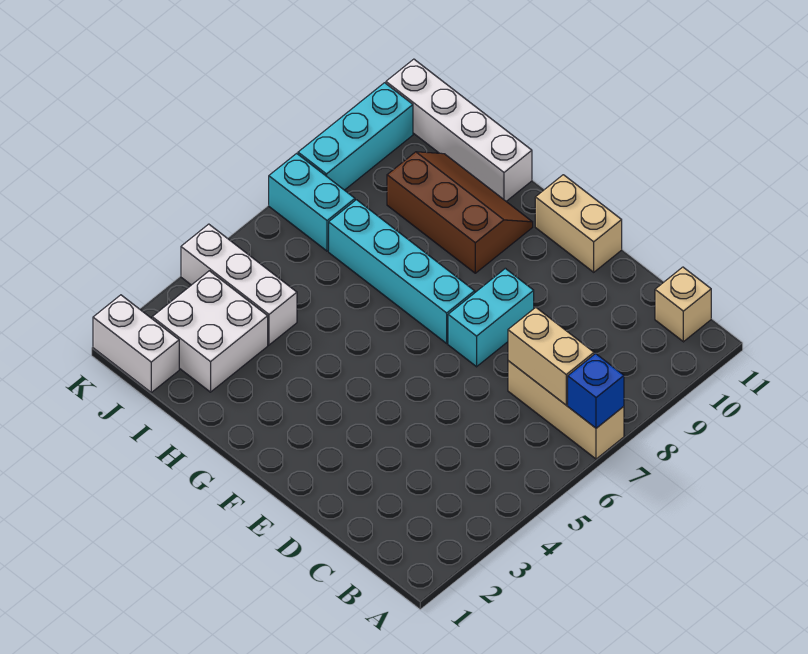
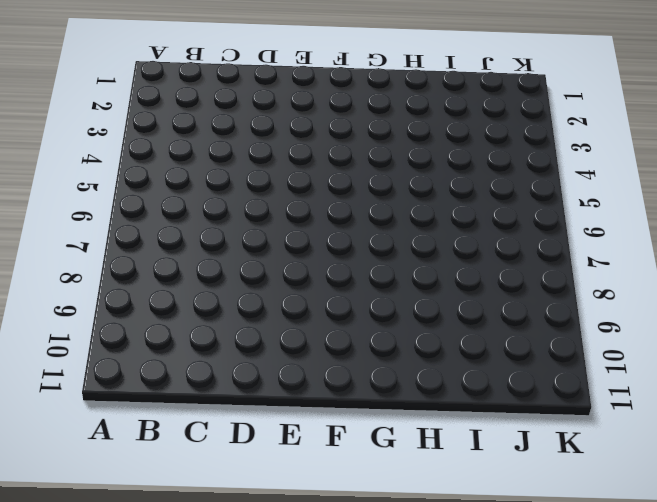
none -> tan 1x3 brick [508,361,624,459]
none -> tan 1x1 brick [655,267,711,342]
none -> cyan 1x2 brick [448,268,534,367]

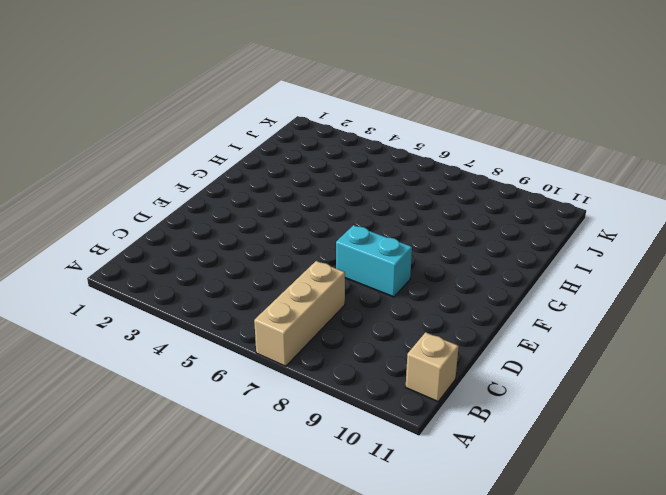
none -> tan 1x2 brick [535,175,622,272]
none -> cyan 1x4 brick [329,200,475,343]
none -> brown 2x3 slope [387,152,533,273]

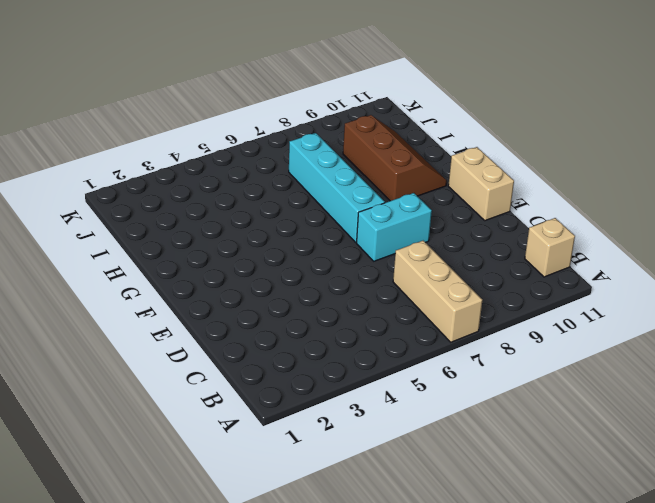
none -> white 1x4 brick [386,59,532,201]
none -> white 2x2 brick [152,271,268,392]
none -> white 1x3 brick [181,224,297,345]

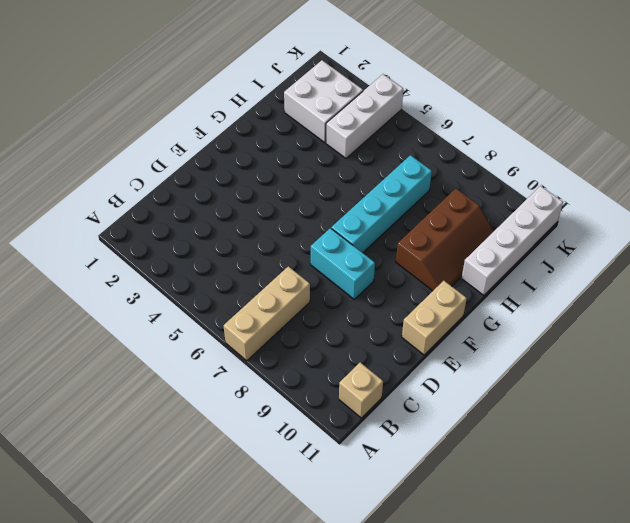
none -> white 1x2 brick [93,295,179,392]
none -> cyan 1x2 brick [269,153,355,251]
none -> cyan 1x3 brick [298,83,413,190]

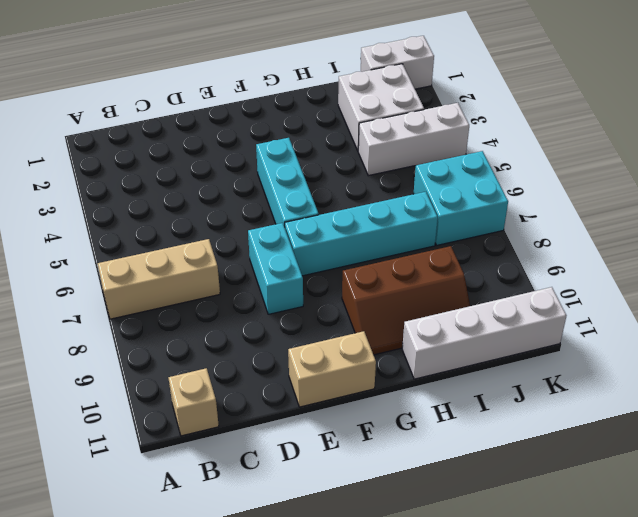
cyan 1x3 brick [256,138,319,227] -> cyan 1x3 brick moved to [298,83,413,190]
cyan 2x2 brick [414,151,508,245] -> cyan 1x2 brick [269,153,355,251]
none -> blue 1x1 brick [568,353,624,428]
none -> tan 1x2 brick [508,307,594,405]

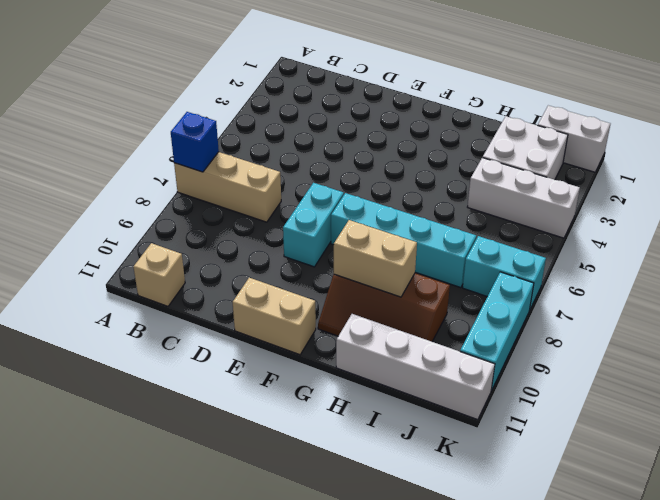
tan 1x2 brick [334,220,417,297] -> tan 1x2 brick moved to [508,307,594,405]

